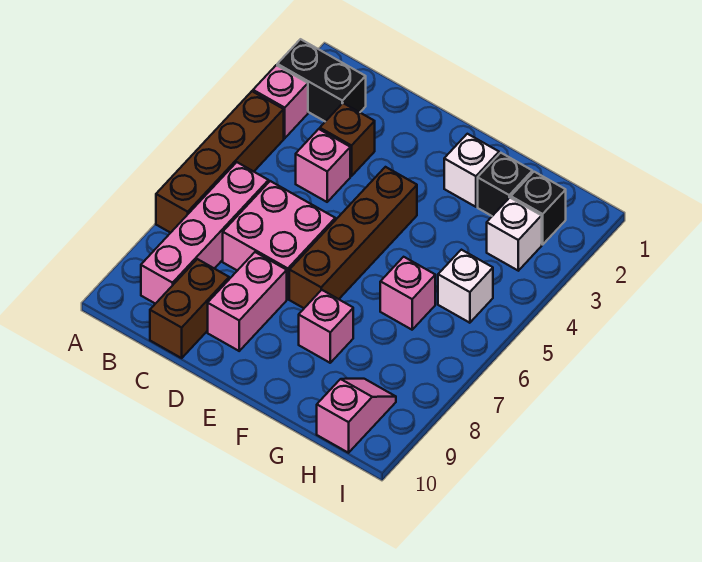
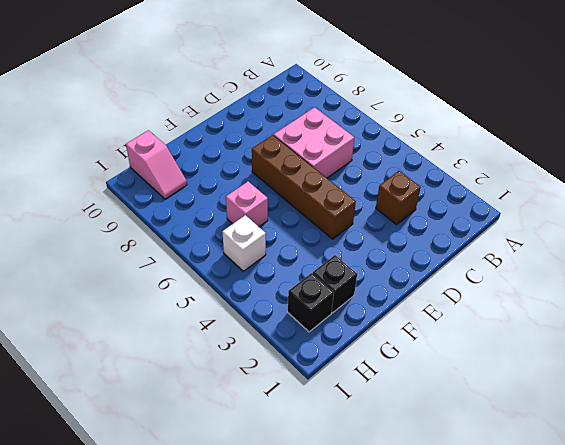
none -> black 1x2 brick [277,39,366,122]
none -> pink 1x1 brick [253,65,308,138]
none -> brown 1x4 brick [156,91,284,233]

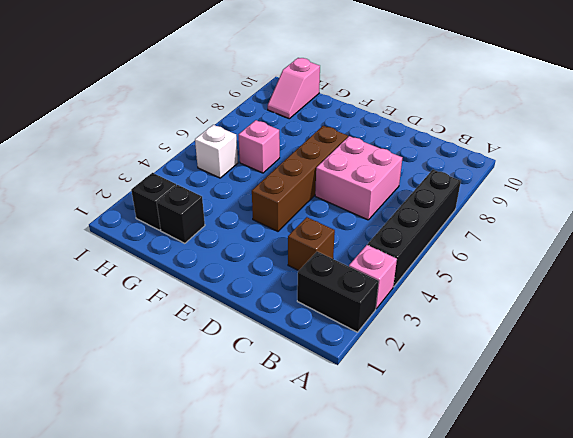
black 1x4 brick [368,170,461,287] -> brown 1x4 brick [156,91,284,233]
none -> pink 1x4 brick [141,162,269,304]
none -> pink 1x1 brick [296,129,350,202]
none -> brown 1x2 brick [150,259,229,358]

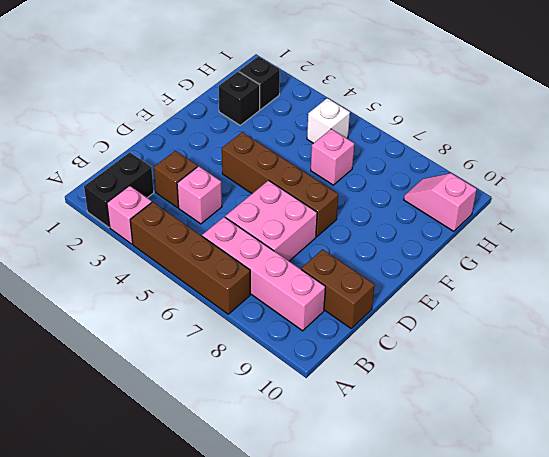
none -> pink 1x2 brick [208,252,287,351]
none -> white 1x1 brick [444,134,499,207]
none -> pink 1x1 brick [299,290,353,363]

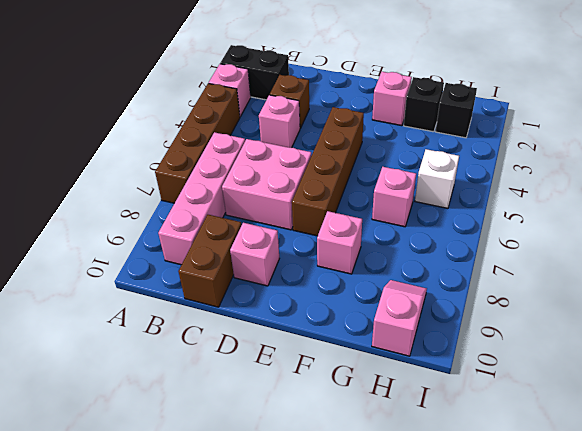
pink 1x1 brick [230,223,279,286] -> pink 1x2 brick [208,252,287,351]
pink 1x1 brick [372,72,412,126] -> white 1x1 brick [444,134,499,207]
none -> white 1x1 brick [487,198,542,271]

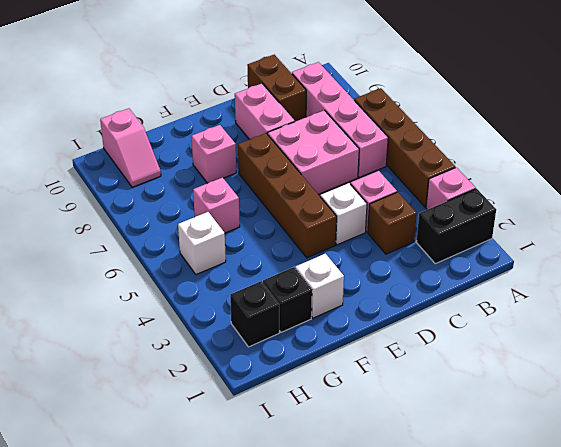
white 1x1 brick [320,183,367,245] -> white 1x1 brick moved to [487,198,542,271]

